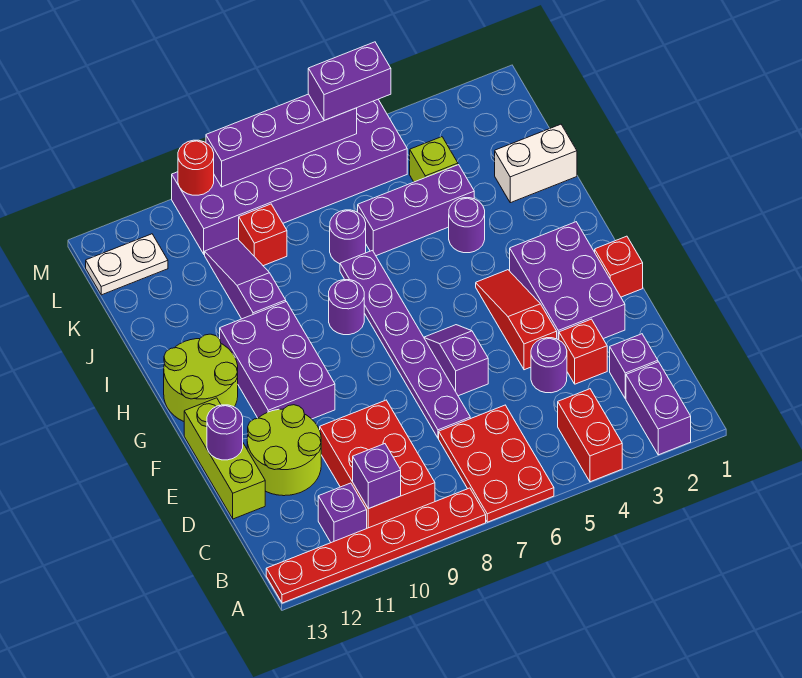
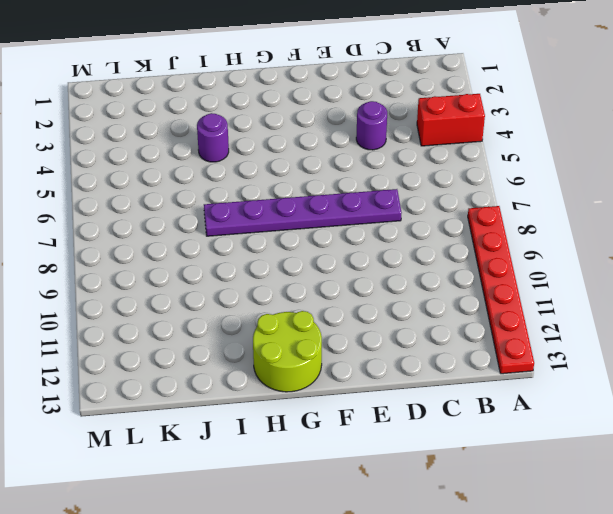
none -> purple 1x2 brick [626,362,691,455]
none -> red 2x3 plate [439,405,554,522]
none -> red 2x3 brick [320,400,435,528]
none -> purple 1x1 brick [318,483,367,543]

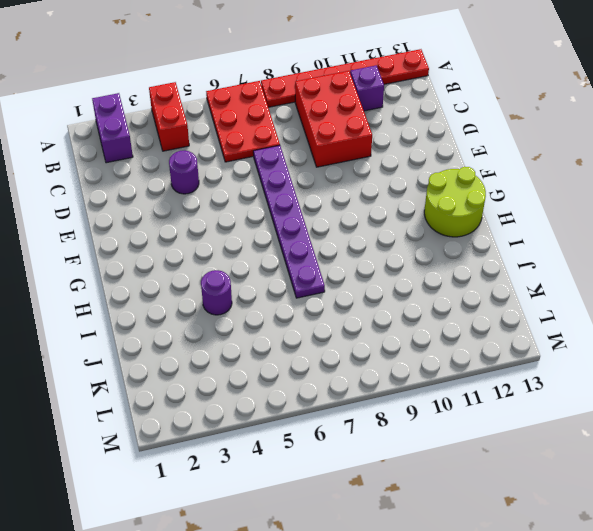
none -> purple 1x1 brick [610,334,658,399]
none -> red 1x1 brick [559,319,607,384]
none -> lime 2x2 round brick [247,405,321,496]
none -> lime 1x3 brick [184,398,265,519]

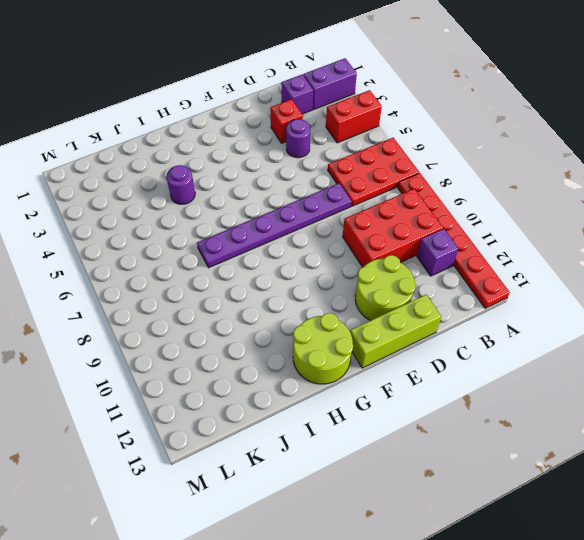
none -> purple 2x3 brick [510,222,625,340]
none -> red 1x3 slope [476,270,557,370]
none -> purple 1x2 slope [424,325,488,396]
none -> red 1x1 brick [595,236,643,297]

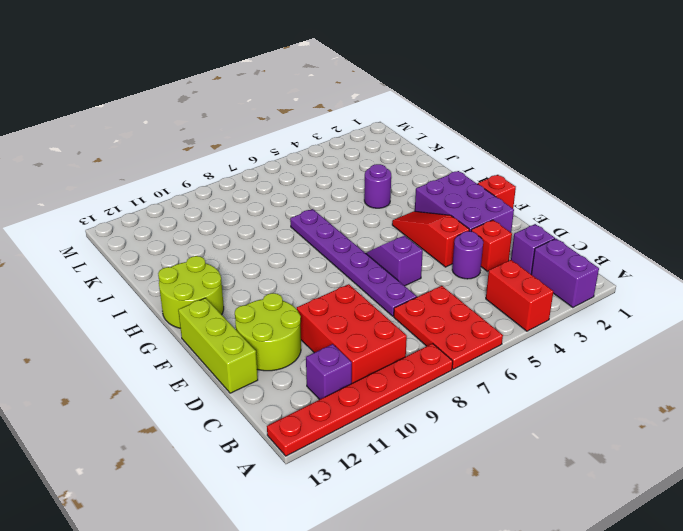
none -> purple 2x3 brick [220,302,335,419]
none -> purple 1x1 round brick [329,280,364,335]
none -> purple 1x3 slope [205,239,286,319]
none -> white 1x2 brick [495,124,577,203]

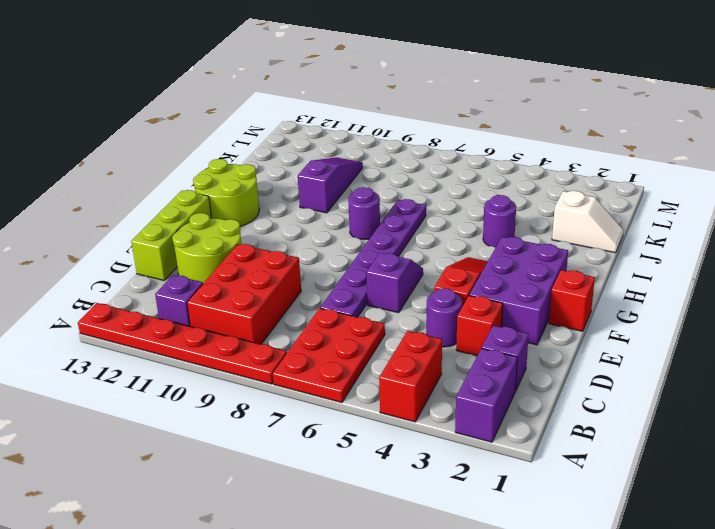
white 1x2 slope [552,191,624,253] -> white 1x2 brick [495,124,577,203]
none -> purple 2x3 brick [220,302,335,419]
none -> purple 1x3 brick [358,165,474,256]
none -> purple 1x1 round brick [330,210,366,264]
none -> lime 1x1 brick [410,137,458,182]

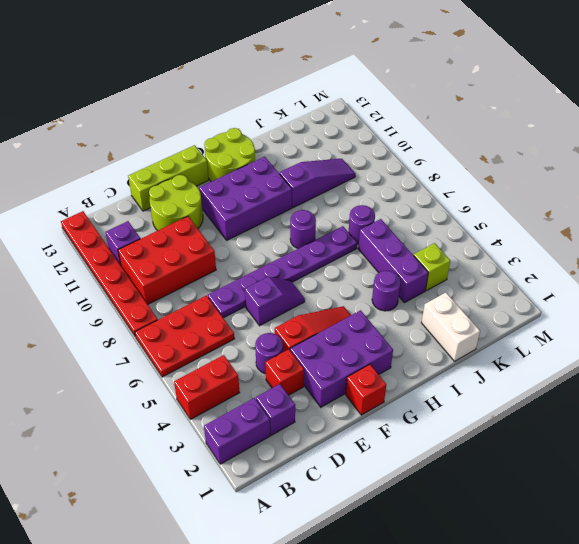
none -> red 1x1 brick [239,204,287,266]
none -> purple 2x6 brick [172,100,407,254]
none -> white 1x2 plate [86,234,168,295]
none -> purple 1x1 brick [353,444,401,509]

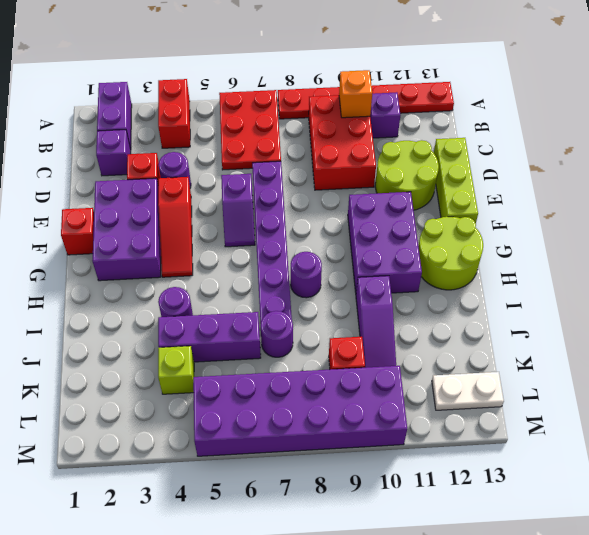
orange 1x1 brick [339,70,372,118] -> purple 1x1 brick [353,444,401,509]
none -> white 1x2 brick [495,124,577,203]
none -> purple 1x1 round brick [207,405,243,460]
none -> purple 1x4 brick [206,94,357,187]
none -> red 1x1 round brick [178,140,214,195]

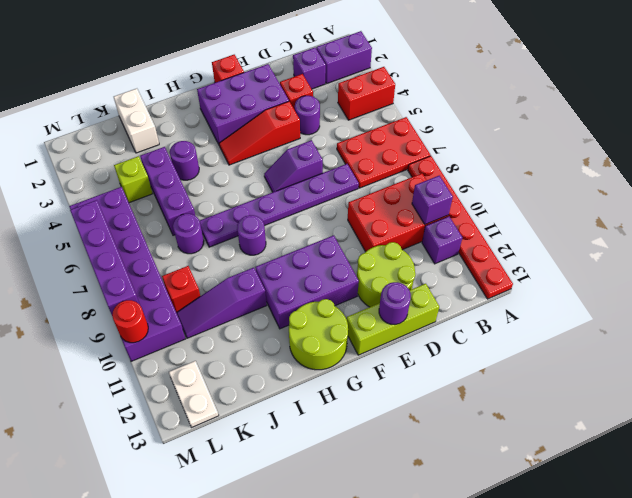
none -> purple 1x2 brick [308,42,391,121]

